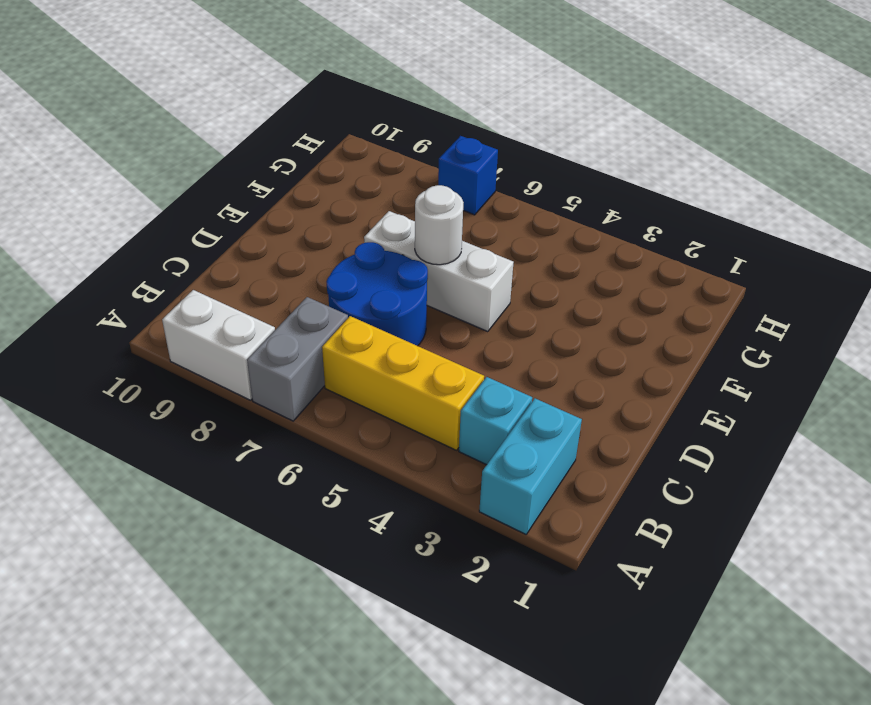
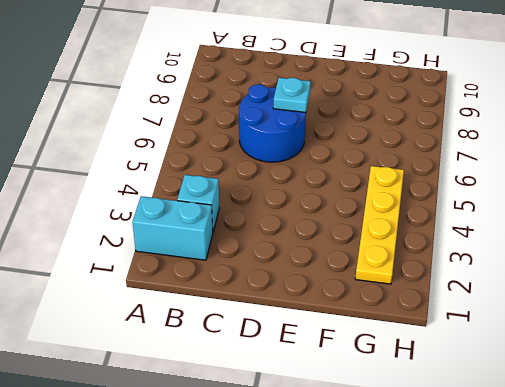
cyan 1x1 plate [273,78,311,112] -> none
yellow 1x4 plate [355,166,404,284] -> none
none -> grey 1x2 brick [247,297,348,421]
none -> white 1x2 brick [162,290,275,400]

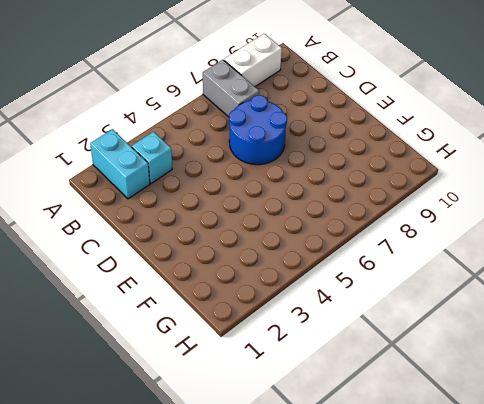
none -> yellow 1x3 brick [322,316,484,450]
none -> white 1x3 brick [364,211,514,332]

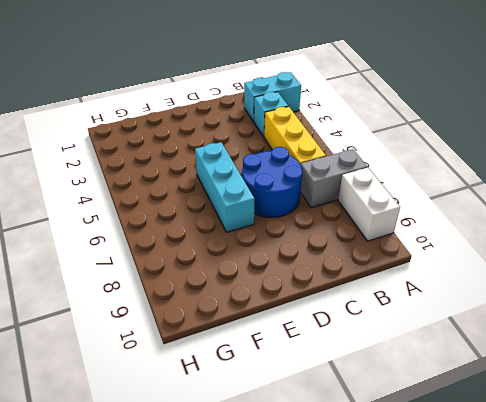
cyan 1x3 brick [195,142,254,232] -> white 1x3 brick [364,211,514,332]
none -> blue 1x1 brick [438,136,498,215]
none -> white 1x1 round brick [415,185,464,265]

